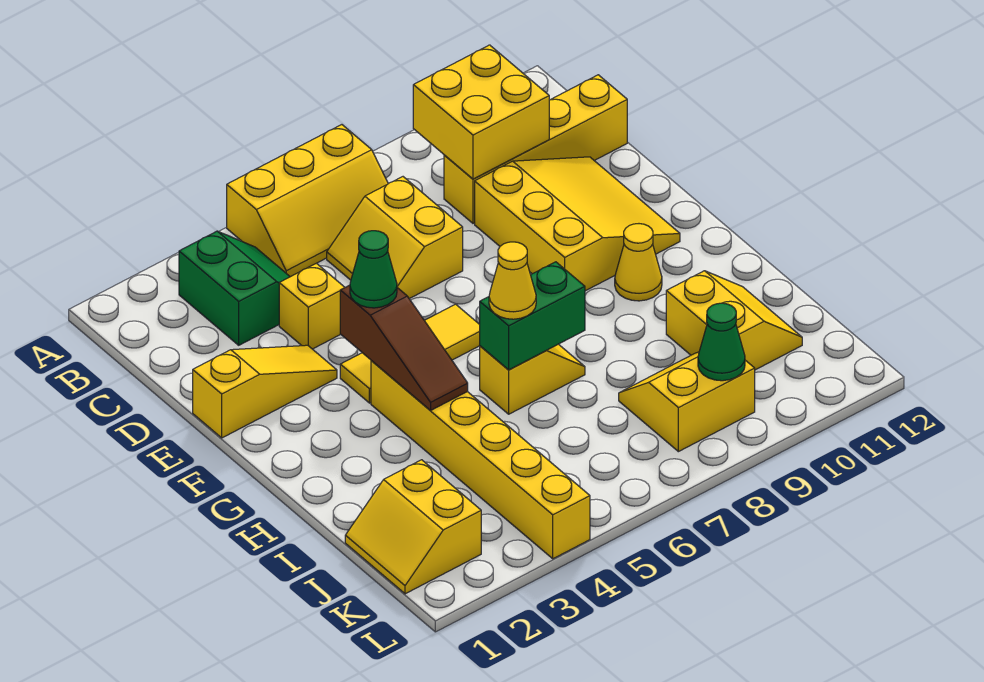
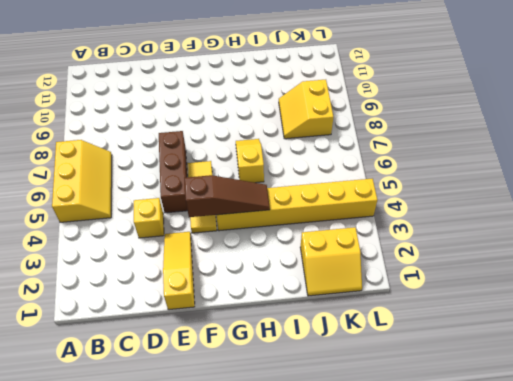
brown 1x3 brick [159,131,188,213] -> none
none -> green 2x2 slope [179,231,290,345]
none -> yellow 2x2 slope [327,177,463,299]
none -> yellow 1x4 brick [444,75,627,223]

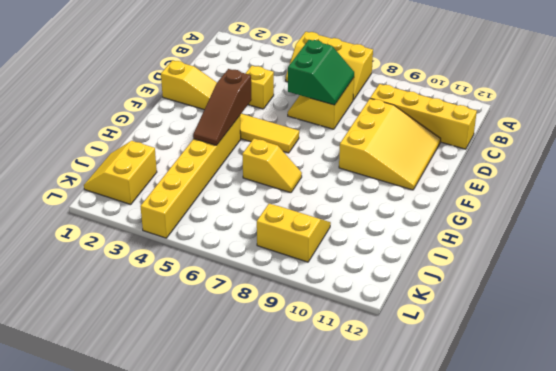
green 2x2 slope [288,40,354,105] -> green 2x2 slope moved to [179,231,290,345]
none -> yellow 1x1 cone [615,224,662,301]
none -> yellow 2x2 slope [666,271,802,370]
none -> yellow 2x2 brick [413,45,549,179]

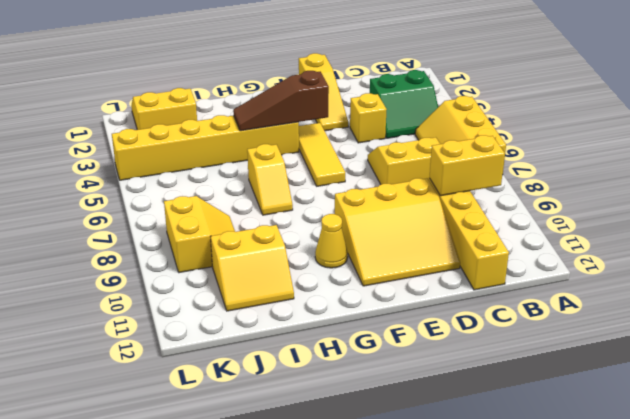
yellow 1x2 brick [430,135,505,196] -> yellow 2x2 brick [413,45,549,179]
none -> green 1x2 brick [480,262,585,370]
none -> green 1x1 cone [698,303,745,381]
none -> green 1x1 cone [350,231,397,308]

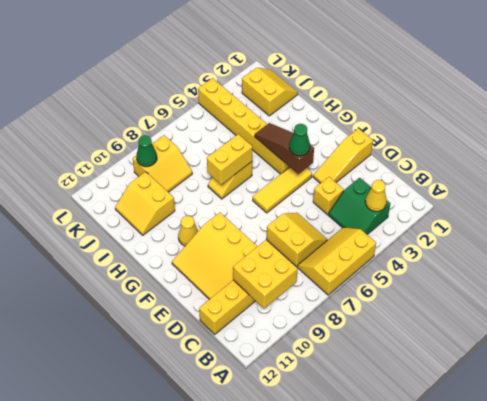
yellow 1x1 cone [365,180,387,211] -> yellow 1x1 cone moved to [489,242,536,319]
yellow 1x2 brick [207,134,252,185] -> green 1x2 brick [480,262,585,370]

